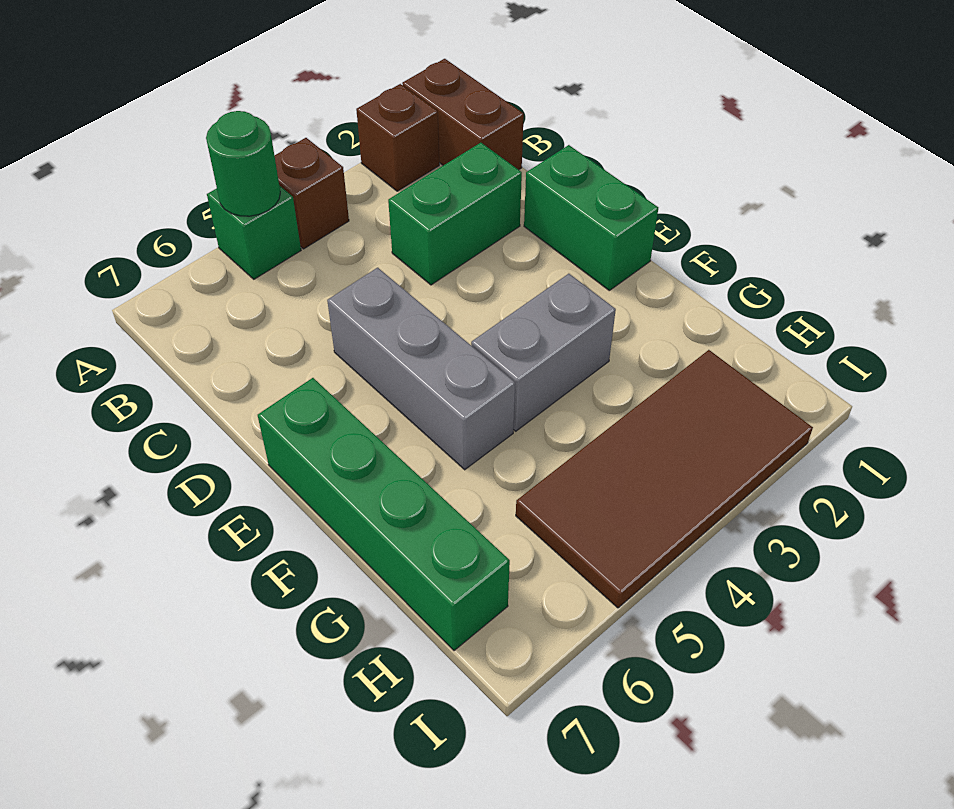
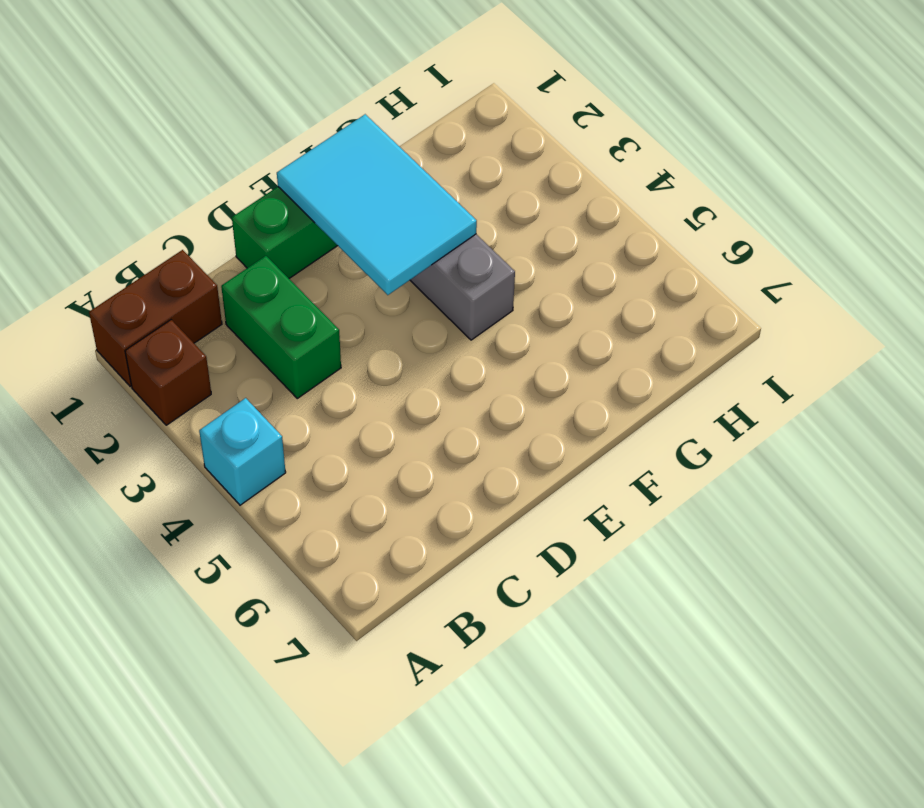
cyan 1x1 brick [199,398,286,505] -> brown 1x1 brick [275,138,349,249]
cyan 2x3 tile [277,114,477,295] -> none
none -> green 1x1 brick [207,185,301,279]
none -> grey 1x3 brick [327,268,515,470]

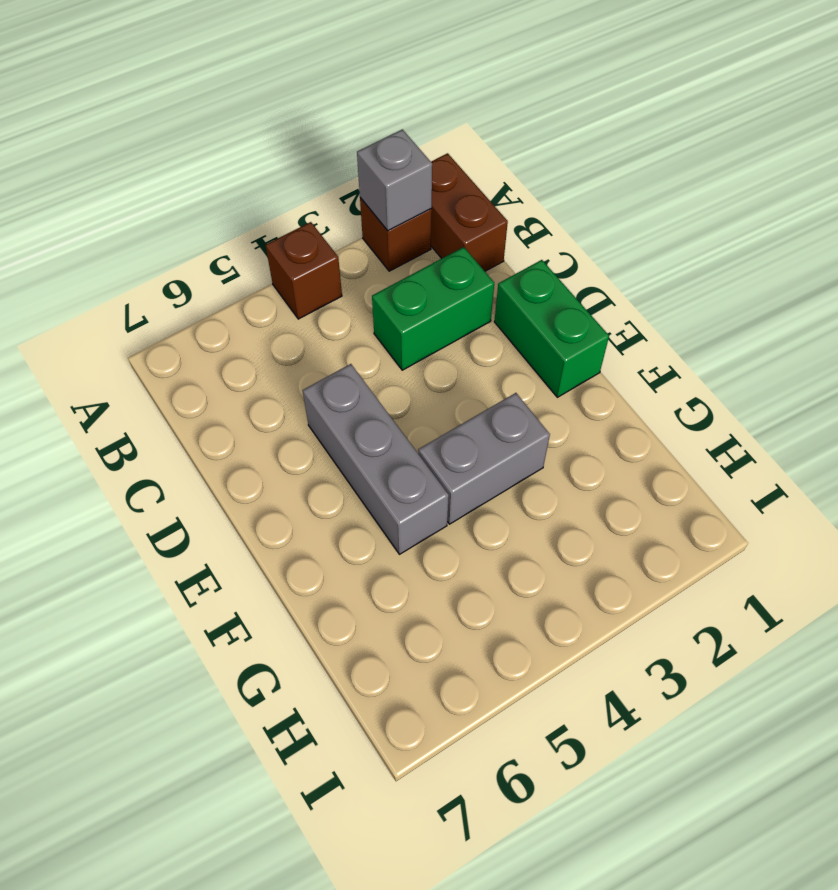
grey 1x1 brick [357,129,432,231] -> none
none -> green 1x1 brick [207,185,301,279]
none -> green 1x4 brick [258,378,510,651]

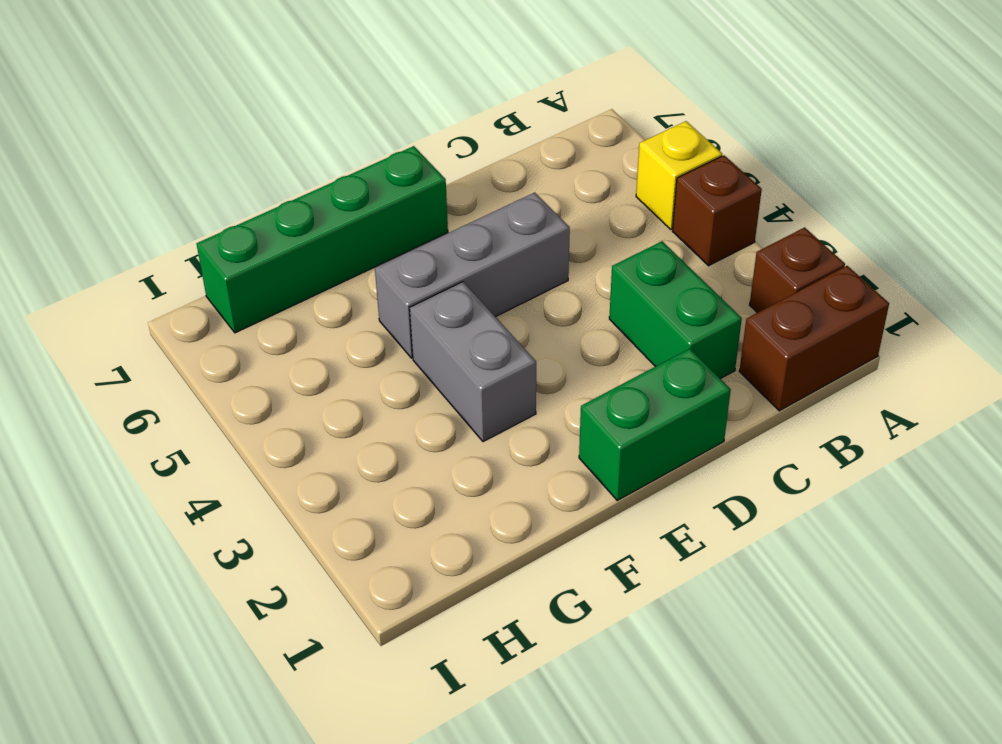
yellow 1x1 brick [636,121,722,229] -> green 1x1 brick [207,185,301,279]
none -> brown 2x4 tile [516,350,813,608]
none -> green 1x1 round brick [206,111,280,216]

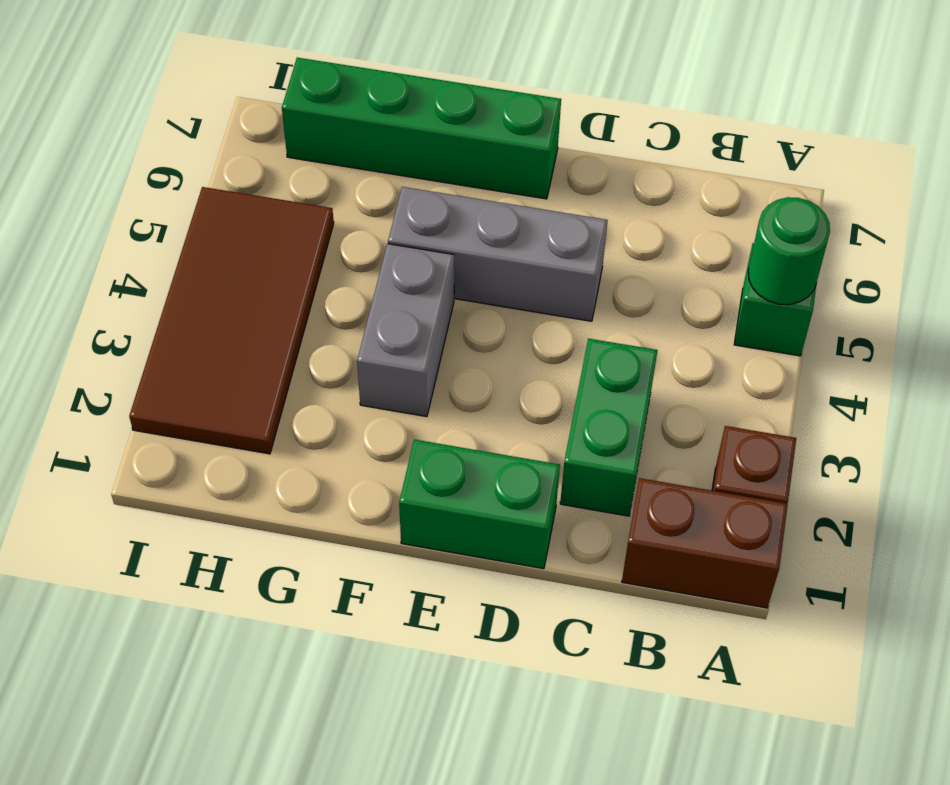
none -> brown 1x1 brick [275,138,349,249]

